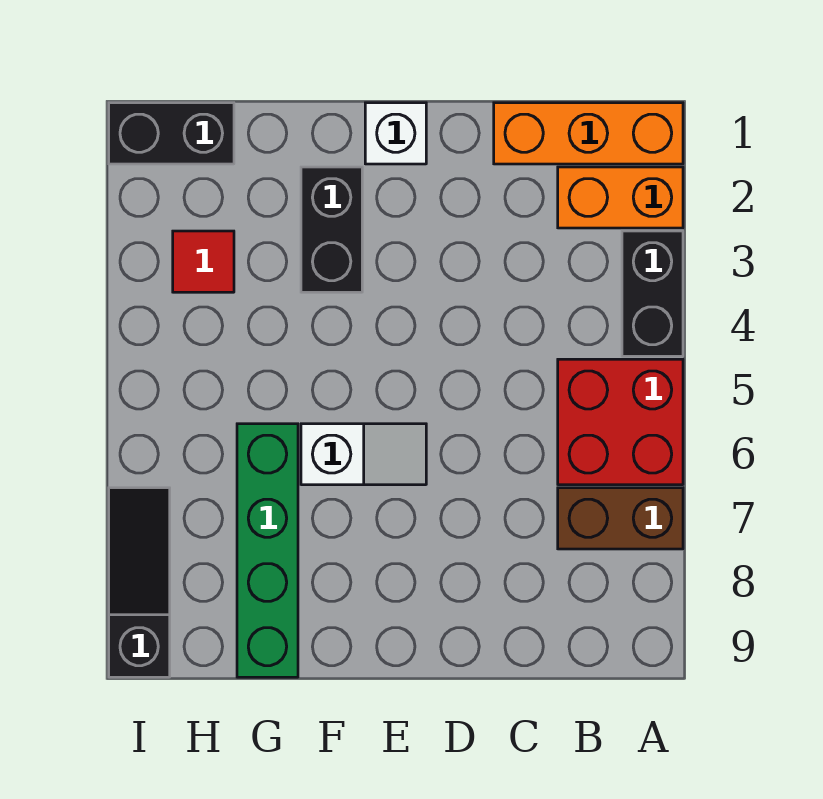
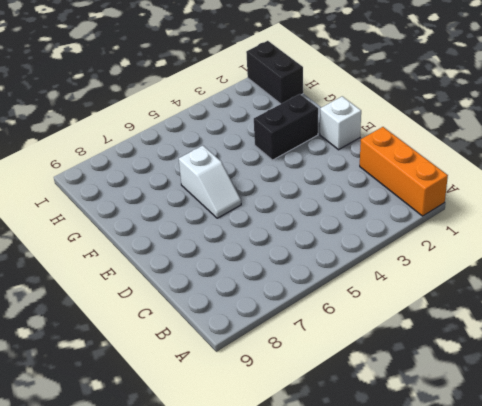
none -> orange 1x2 brick [558,167,683,228]
none -> black 1x2 brick [622,231,683,356]
none -> red 2x2 brick [558,359,683,485]

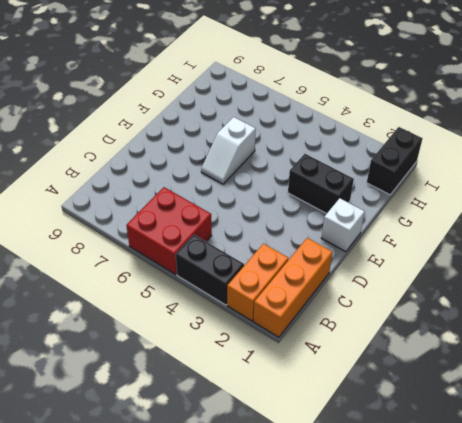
none -> brown 1x2 brick [558,488,683,549]
none -> green 1x4 brick [237,424,298,677]
none -> red 1x1 tile [173,231,234,292]

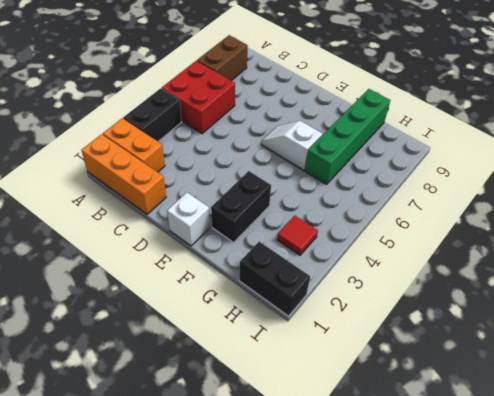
brown 1x2 brick [197,35,248,81] -> brown 1x2 brick turned to [558,488,683,549]
none -> black 1x3 slope [109,488,170,677]

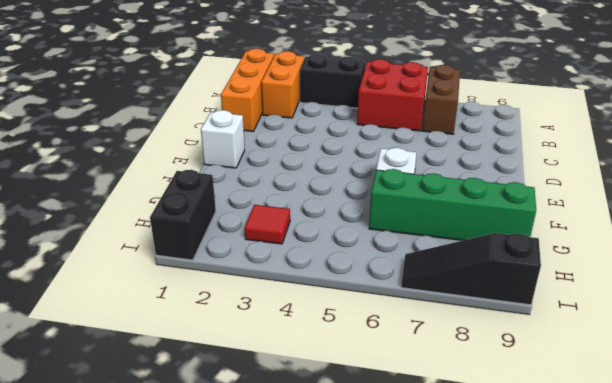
none -> black 1x2 brick [301,167,362,292]

